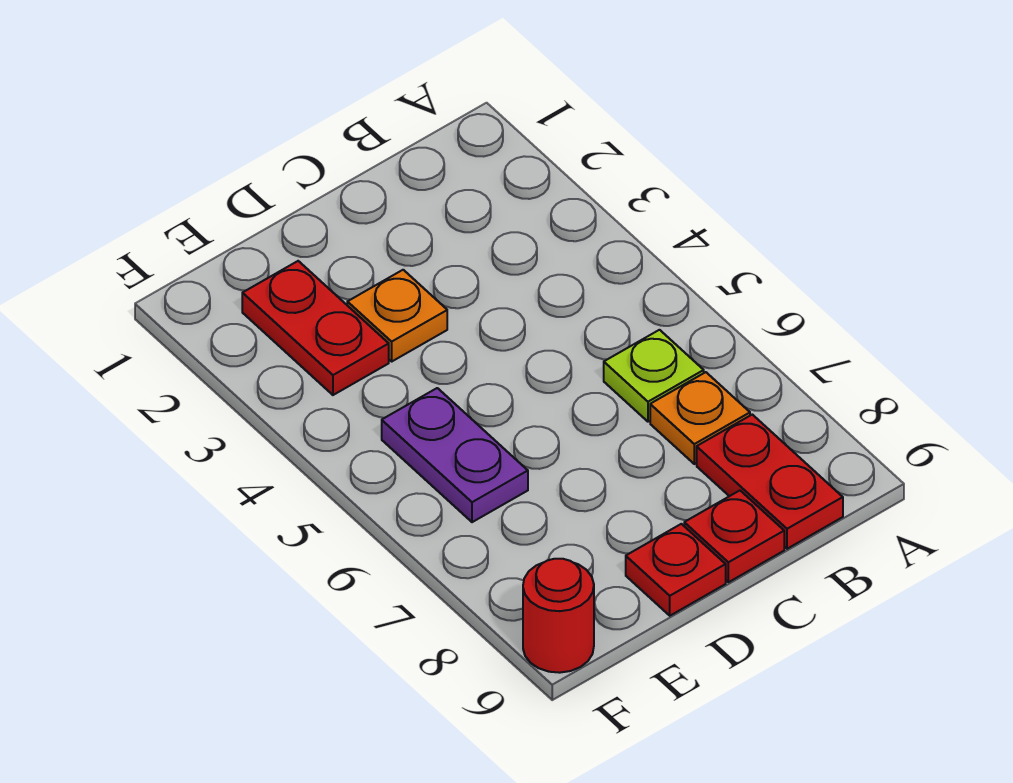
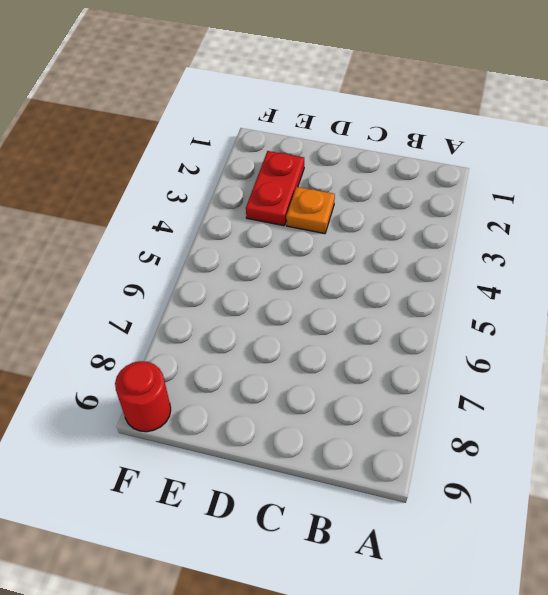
none -> lime 1x1 plate [604,330,704,422]
none -> orange 1x1 plate [650,372,750,464]

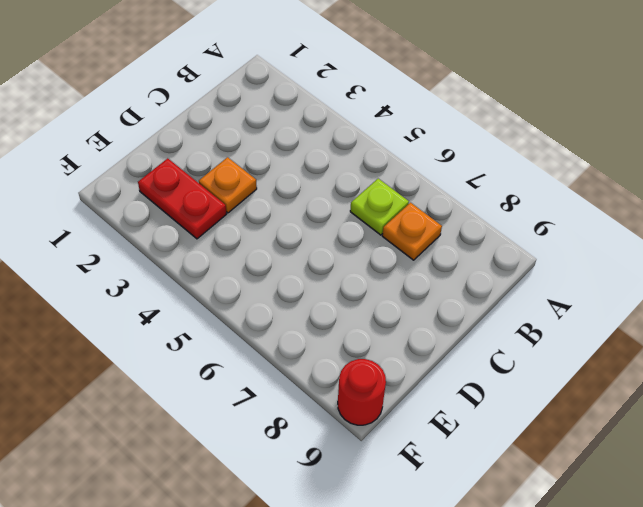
none -> red 1x2 plate [697,415,843,549]
none -> red 1x1 plate [684,491,784,582]

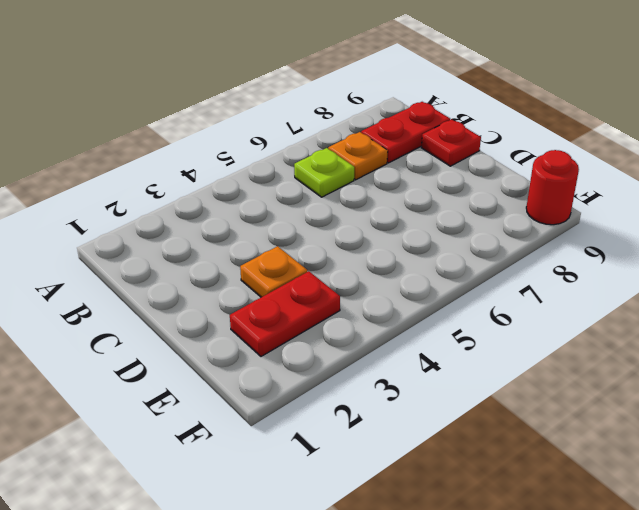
none -> red 1x1 plate [626,524,726,616]
none -> purple 1x2 plate [382,388,528,522]

